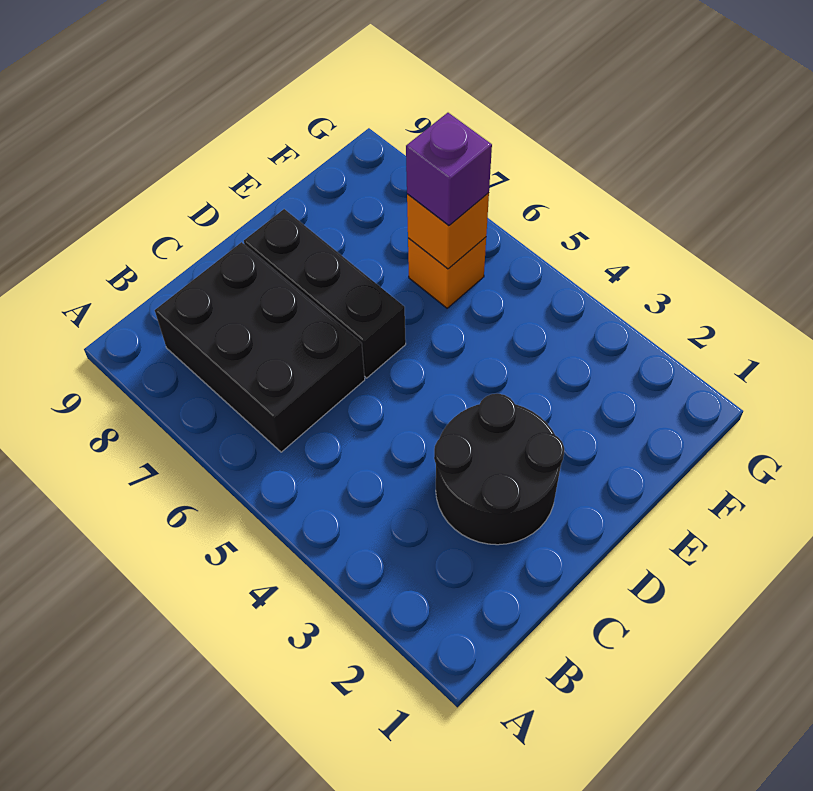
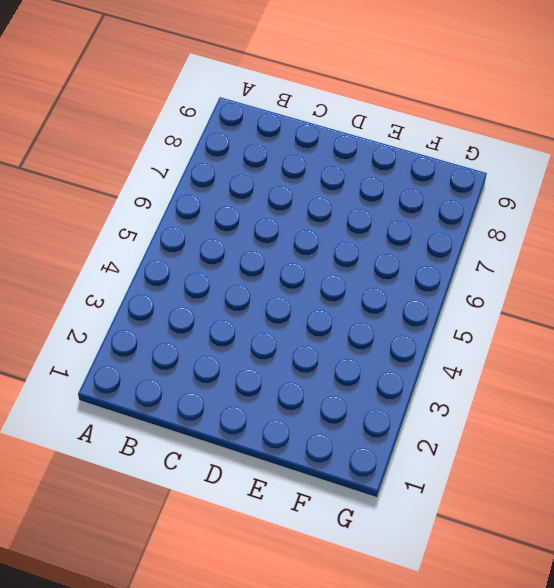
none -> black 2x3 brick [155,242,365,452]
none -> black 2x2 round brick [434,394,564,545]

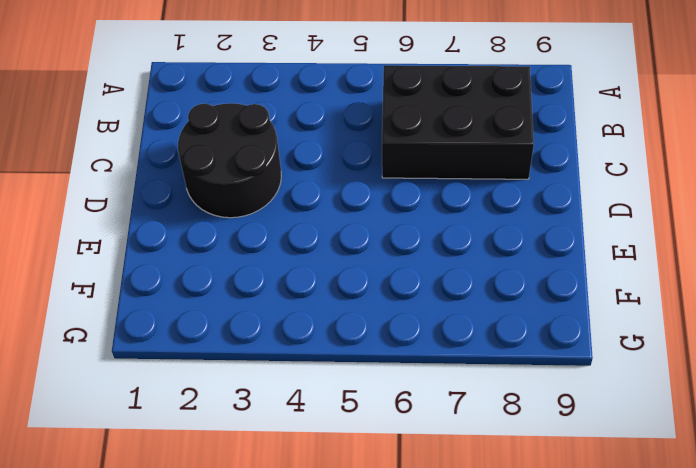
none -> black 1x3 brick [244,209,406,378]
none -> orange 1x1 brick [408,237,486,308]

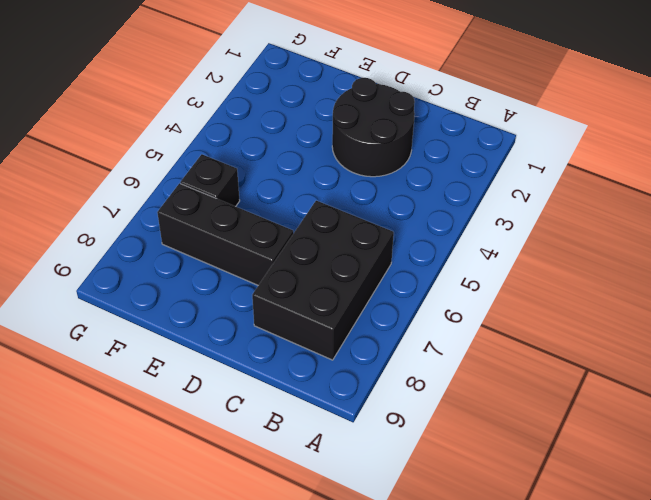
black 1x3 brick [157,183,293,285] -> black 1x3 brick turned to [244,209,406,378]
black 1x1 brick [180,154,240,207] -> orange 1x1 brick [408,237,486,308]
none -> orange 1x1 brick [407,193,489,269]
none -> purple 1x1 brick [406,113,492,226]

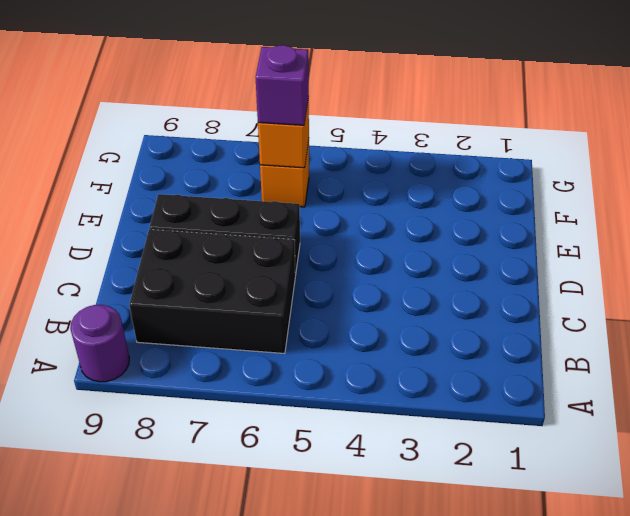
purple 1x1 round brick [70,305,129,382] -> none
none -> black 2x2 round brick [434,394,564,545]

